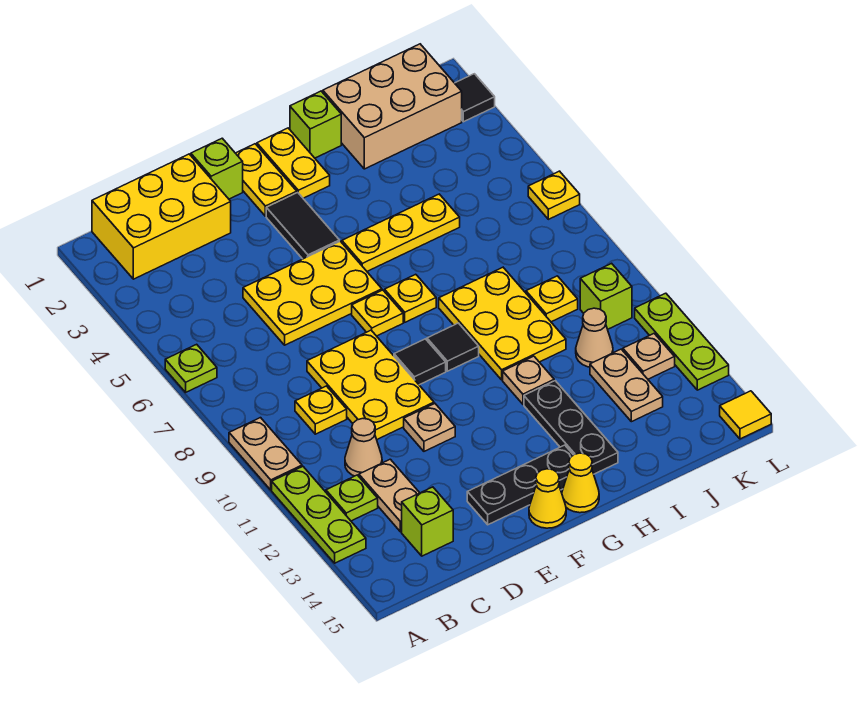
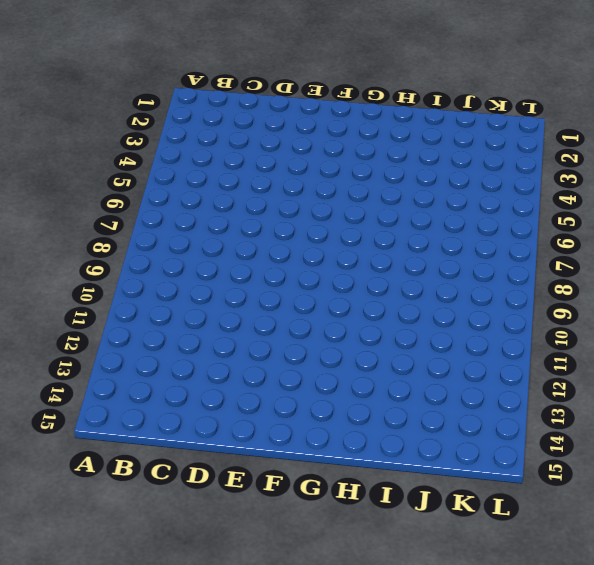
none -> lime 1x1 plate [165,344,217,392]
none -> tan 1x2 plate [229,418,302,490]
none -> lime 1x3 plate [272,467,366,563]
none -> yellow 2x3 brick [92,154,231,279]

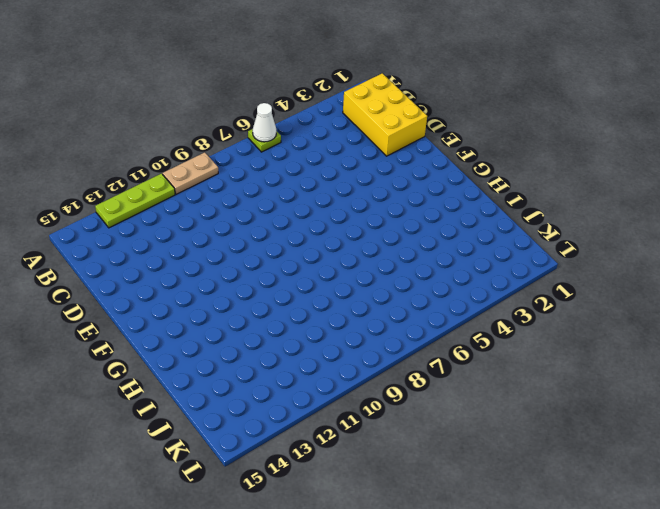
white 1x1 cone [253,103,276,142] -> none
none -> lime 1x1 plate [326,475,378,521]
none -> yellow 1x1 plate [295,386,347,434]
none -> tan 1x1 cone [345,419,382,476]
none -> tan 1x2 plate [359,459,419,532]

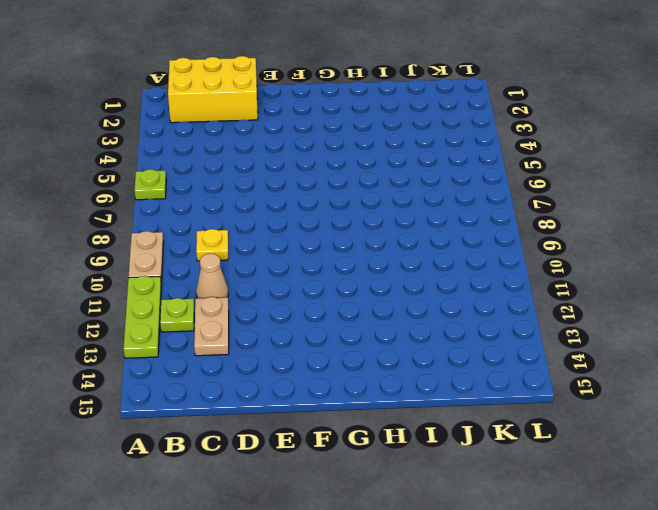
none -> lime 1x1 brick [402,487,453,556]
none -> yellow 2x3 plate [243,241,382,345]
none -> yellow 2x3 plate [307,330,434,439]
none -> lime 1x1 brick [191,138,243,199]

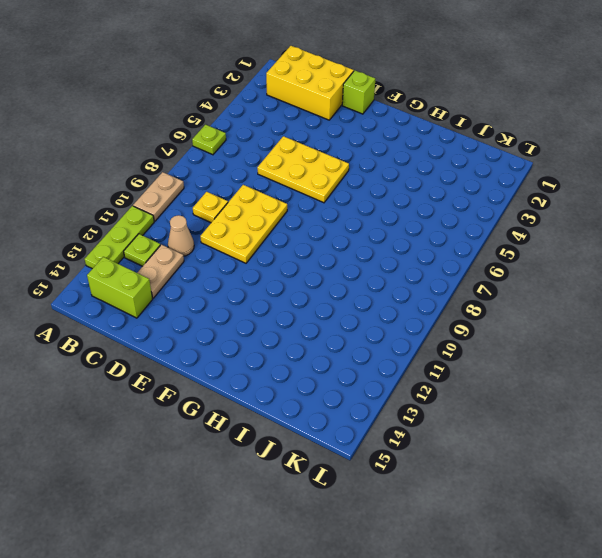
lime 1x2 brick [87,257,153,318] -> lime 1x1 brick [402,487,453,556]
none -> tan 1x1 plate [404,404,455,451]
none -> black 1x3 plate [467,445,573,525]
none -> yellow 1x2 plate [236,144,297,216]
none -> black 1x2 tile [266,193,339,259]

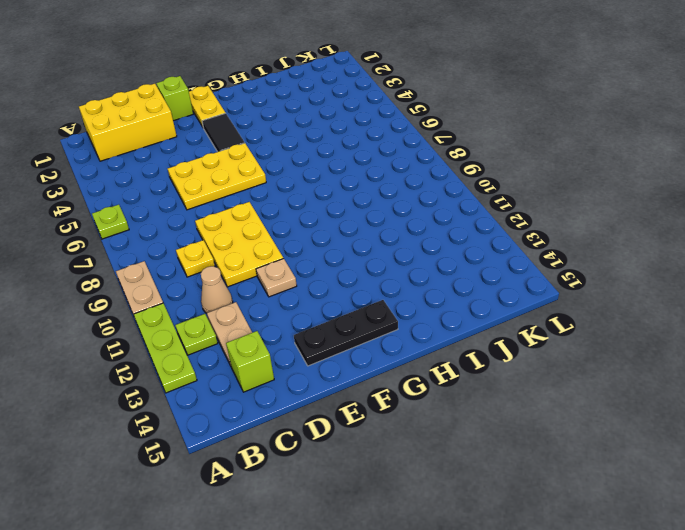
none -> yellow 1x1 plate [352,290,403,336]
none -> black 1x1 tile [394,339,446,385]
none -> yellow 1x1 cone [529,469,566,528]
none -> yellow 1x2 plate [257,128,330,198]

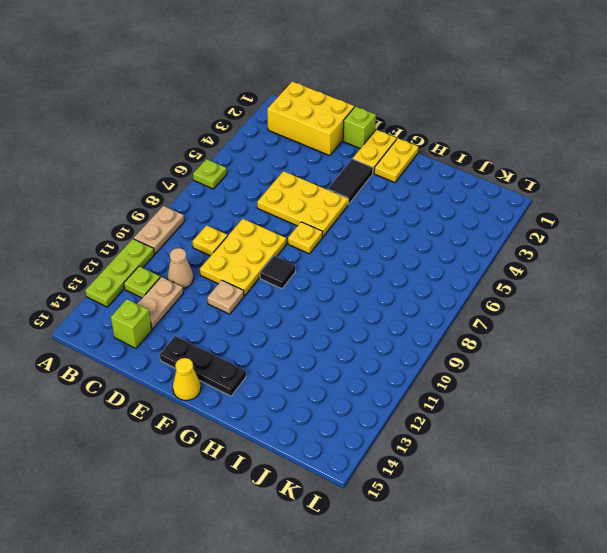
none -> yellow 1x3 plate [342,194,460,271]
none -> yellow 1x1 plate [385,274,436,322]
none -> black 1x1 tile [427,323,479,371]
none -> yellow 1x1 cone [562,453,599,513]

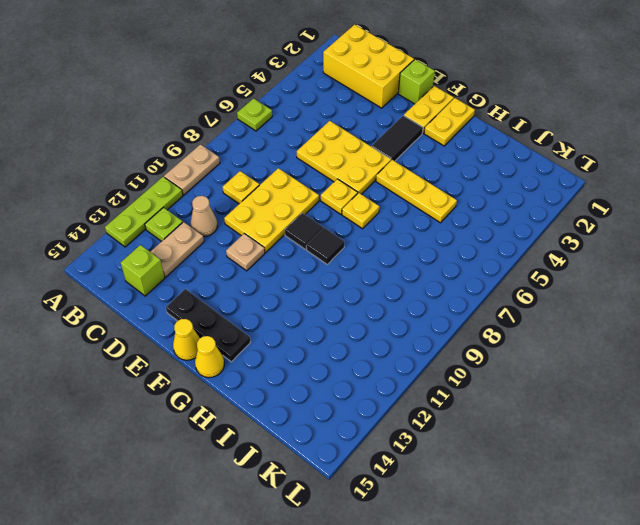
none -> lime 1x1 brick [290,91,341,158]
none -> yellow 2x3 plate [439,267,566,380]
none -> tan 1x1 plate [503,356,554,404]
none -> black 1x3 plate [524,381,618,474]

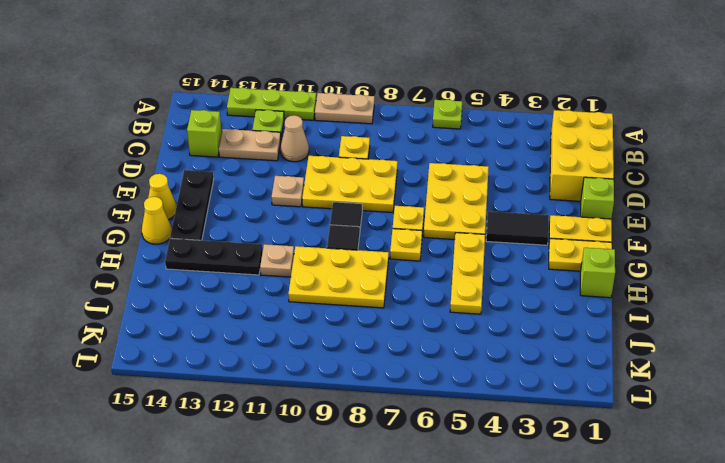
none -> tan 2x3 brick [323,44,462,169]
none -> yellow 1x1 plate [526,276,578,322]
none -> tan 1x1 cone [576,308,613,367]
none -> tan 1x2 plate [590,349,663,422]

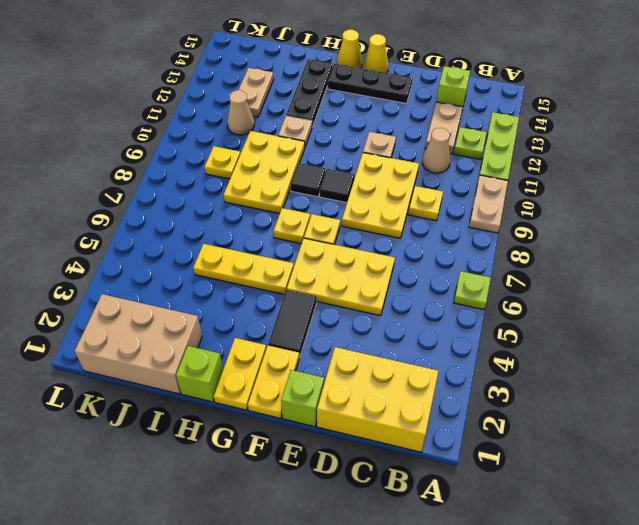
none -> lime 1x1 brick [580,263,632,329]
none -> tan 1x1 plate [623,334,675,379]
none -> black 1x1 tile [455,74,495,122]
none -> yellow 1x1 plate [528,171,580,219]

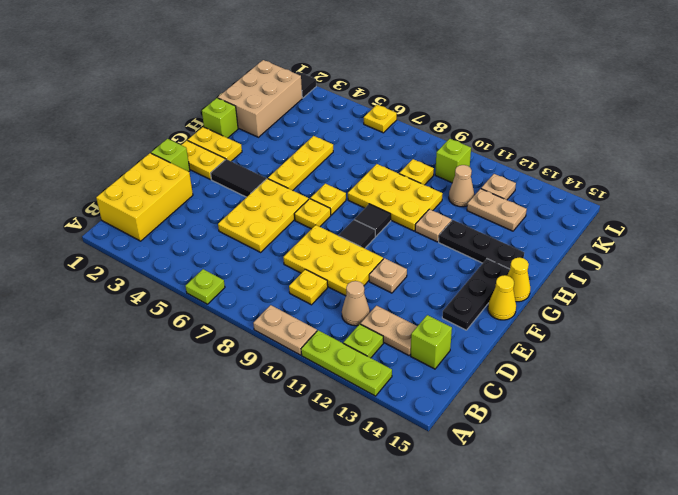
none -> lime 1x3 plate [635,293,729,390]
none -> yellow 1x1 tile [720,391,771,439]

